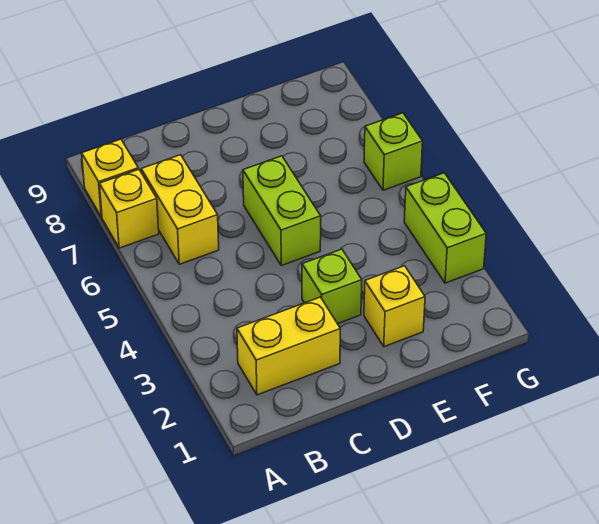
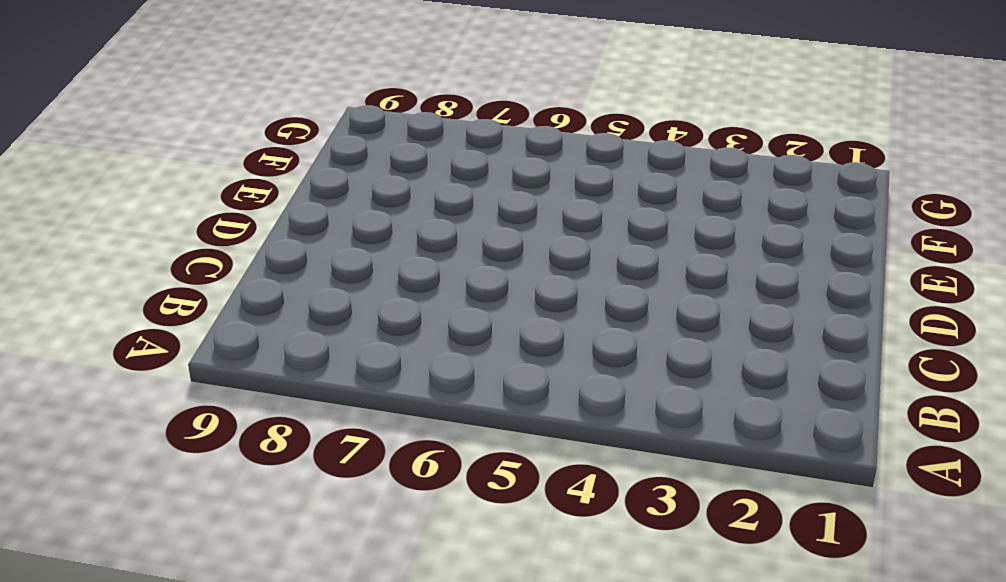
none -> yellow 1x1 brick [99,169,159,248]
none -> yellow 1x1 brick [82,139,138,217]

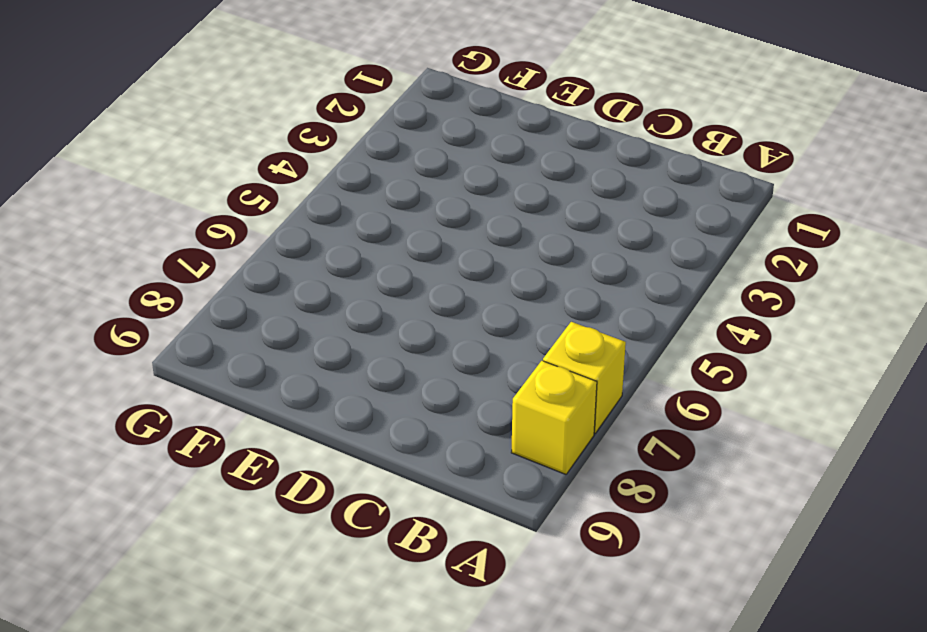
none -> yellow 1x2 brick [237,297,340,395]
none -> yellow 1x2 brick [141,155,219,264]

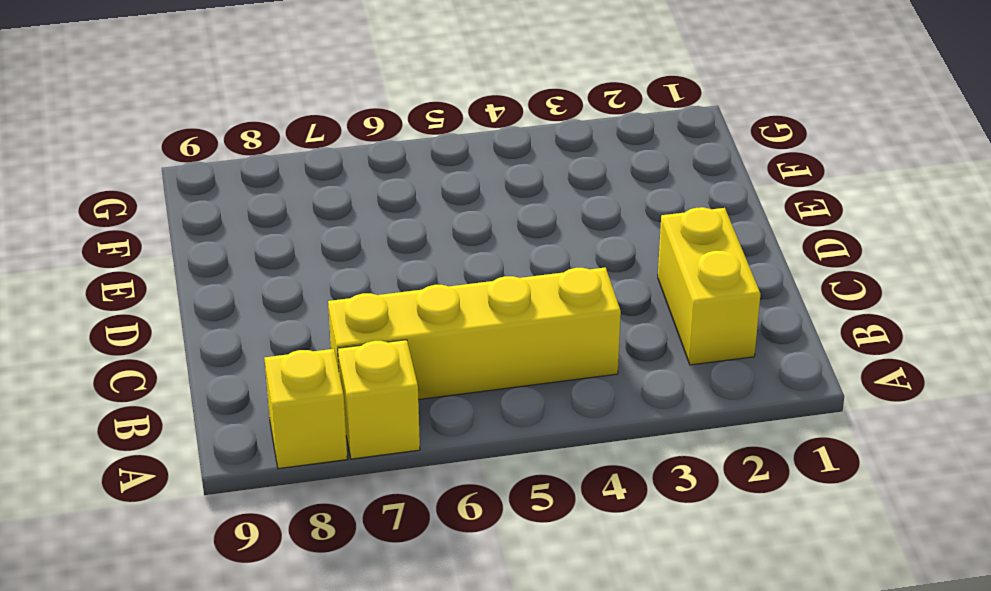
yellow 1x4 brick [328,267,621,400] -> yellow 1x2 brick [141,155,219,264]
none -> lime 1x1 brick [302,249,362,324]
none -> lime 1x2 brick [243,156,321,266]

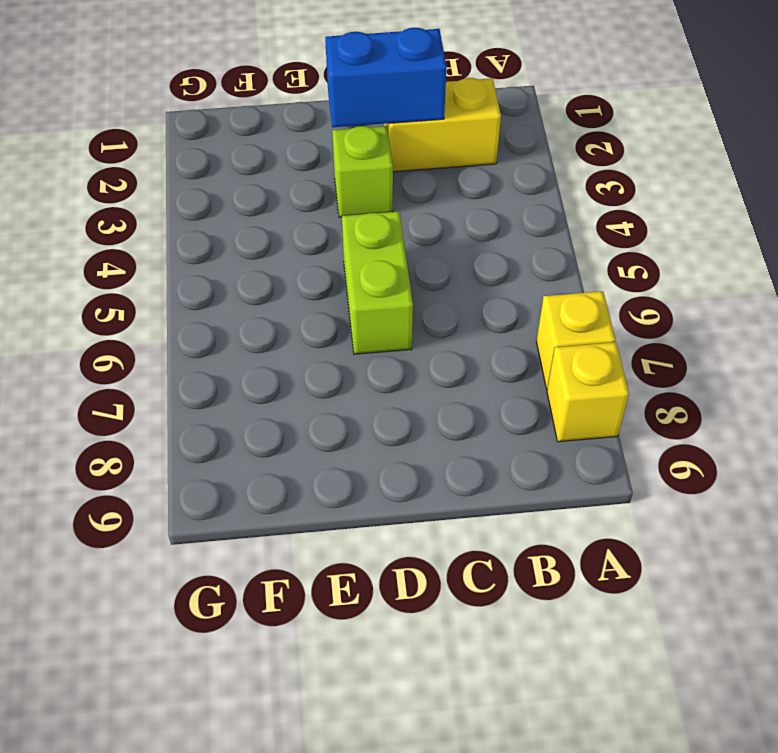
blue 1x2 brick [325,28,447,127] -> none
none -> yellow 1x2 brick [141,155,219,264]
none -> yellow 1x1 brick [364,266,425,347]

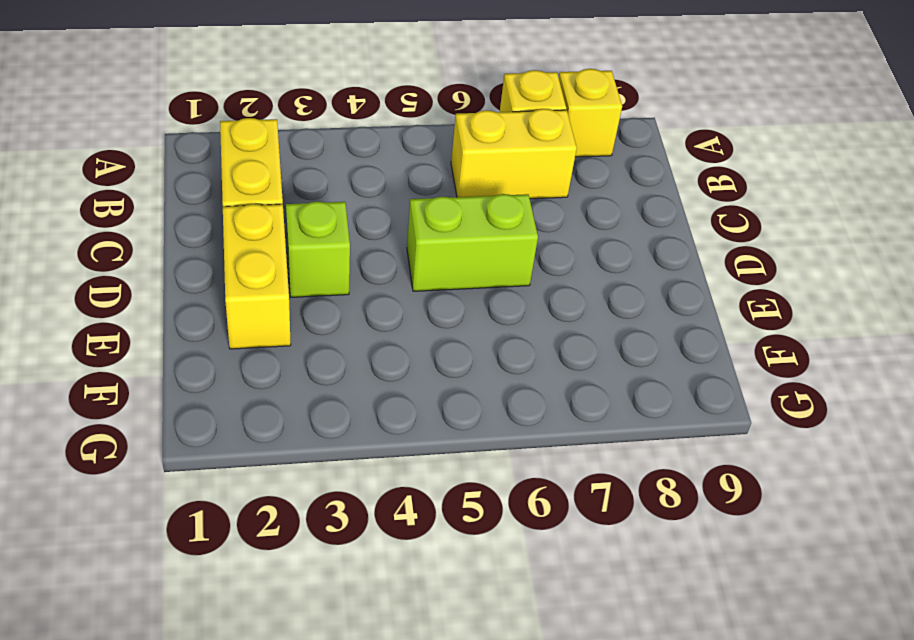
yellow 1x2 brick [223,204,291,349] -> yellow 1x1 brick [364,266,425,347]
none -> lime 1x2 brick [404,173,486,283]
none -> lime 1x1 brick [364,113,423,190]

